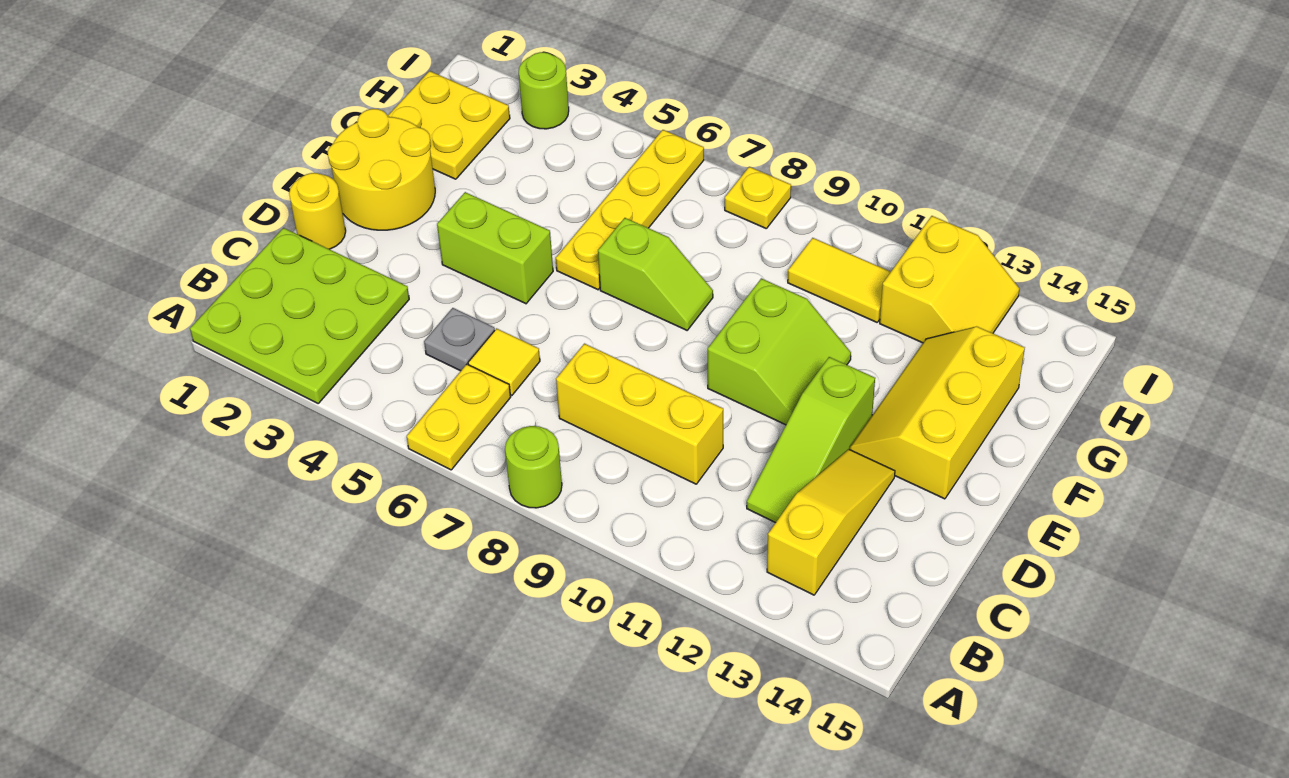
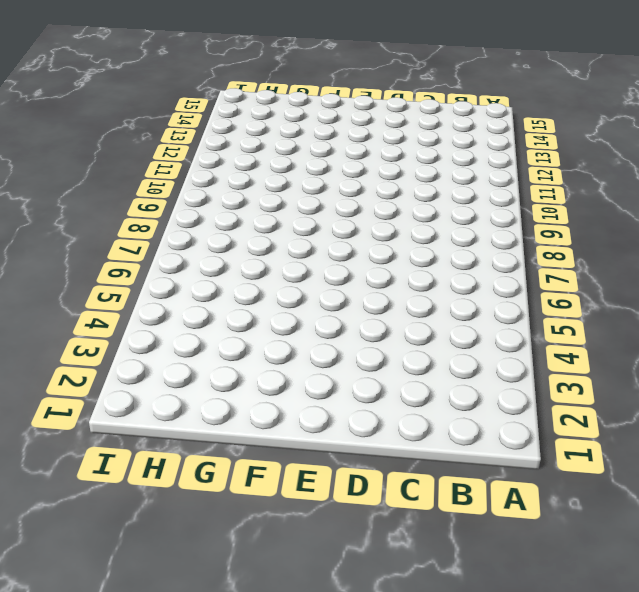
none -> lime 3x3 plate [190,228,409,403]
none -> yellow 1x2 plate [407,364,511,470]
none -> lime 1x1 round brick [505,426,562,508]

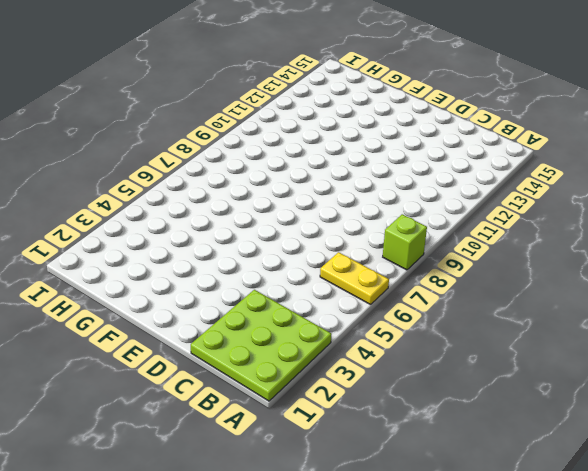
lime 1x1 brick [383,214,427,270] -> lime 1x1 round brick [505,426,562,508]
none -> yellow 1x3 slope [767,449,895,595]
none -> grey 1x1 plate [424,308,495,371]
none -> yellow 1x1 tile [468,328,540,395]

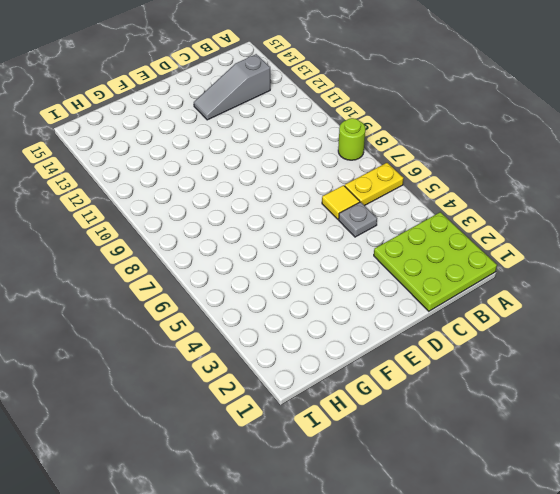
grey 1x3 slope [194,54,270,120] -> yellow 1x3 slope [767,449,895,595]
none -> yellow 1x3 brick [556,344,723,484]
none -> lime 1x3 slope [747,357,875,523]
none -> yellow 1x1 round brick [289,173,346,249]

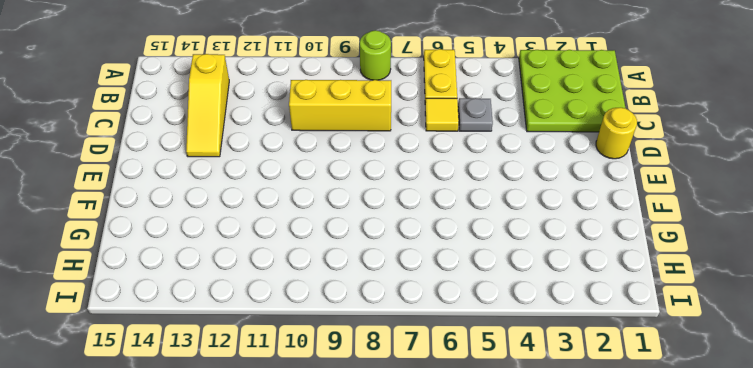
none -> lime 1x3 slope [747,357,875,523]
none -> yellow 2x2 round brick [328,109,435,230]
none -> lime 1x2 brick [437,192,553,304]

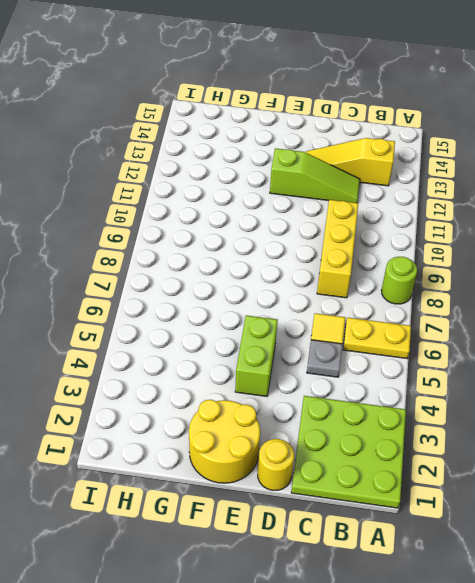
none -> lime 2x2 slope [708,278,851,425]
none -> yellow 2x3 slope [850,327,1025,499]
none -> yellow 1x4 plate [556,130,704,290]

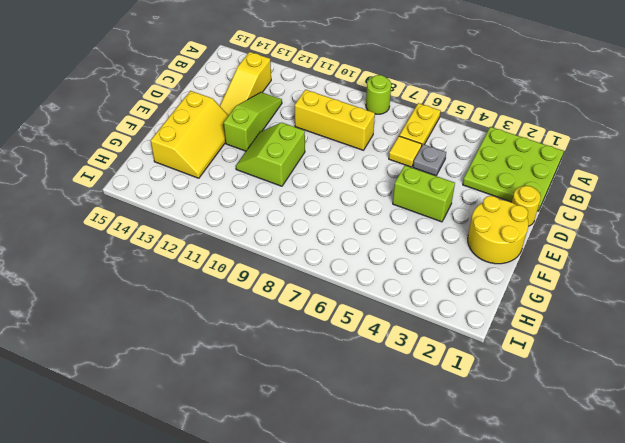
none -> yellow 1x4 plate [556,130,704,290]
none -> lime 1x2 slope [598,218,713,330]
none -> yellow 2x2 plate [388,71,510,179]

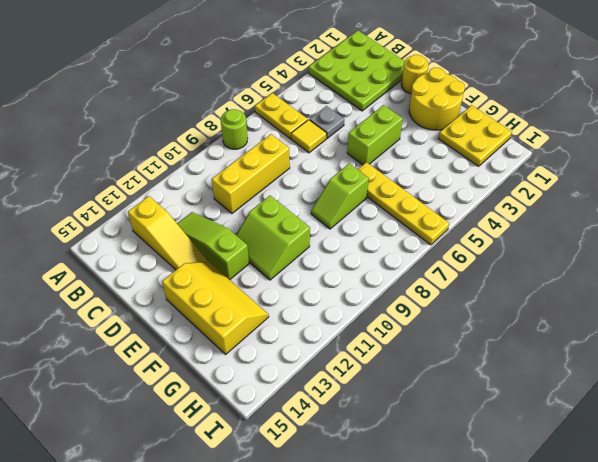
none -> yellow 1x2 tile [788,238,890,322]
none -> yellow 2x2 slope [880,216,1020,343]
none -> lime 1x1 round brick [519,52,569,129]

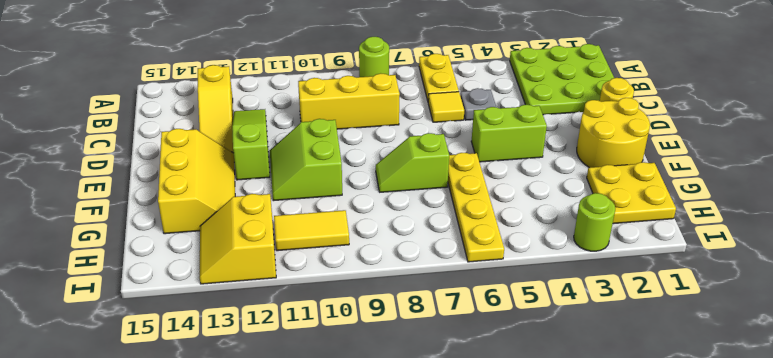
none -> yellow 1x1 plate [725,167,791,228]

